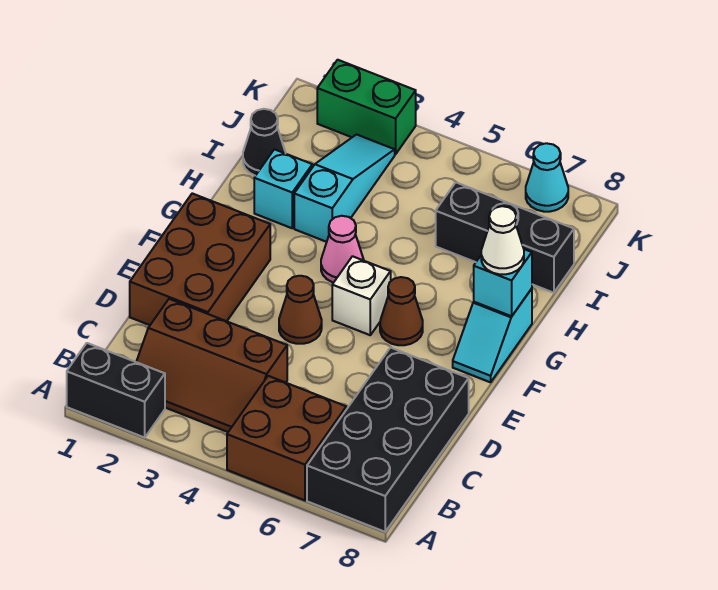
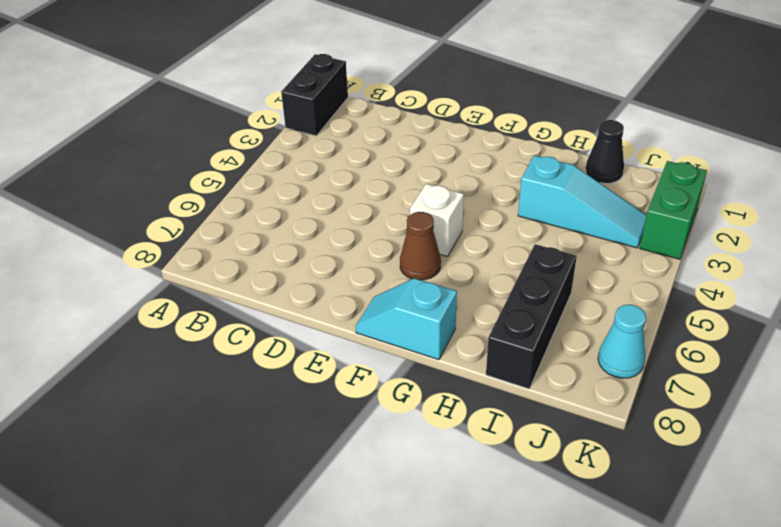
none -> brown 2x2 brick [227,376,346,500]
none -> black 2x4 brick [307,348,469,532]
none -> brown 2x3 slope [136,299,287,432]

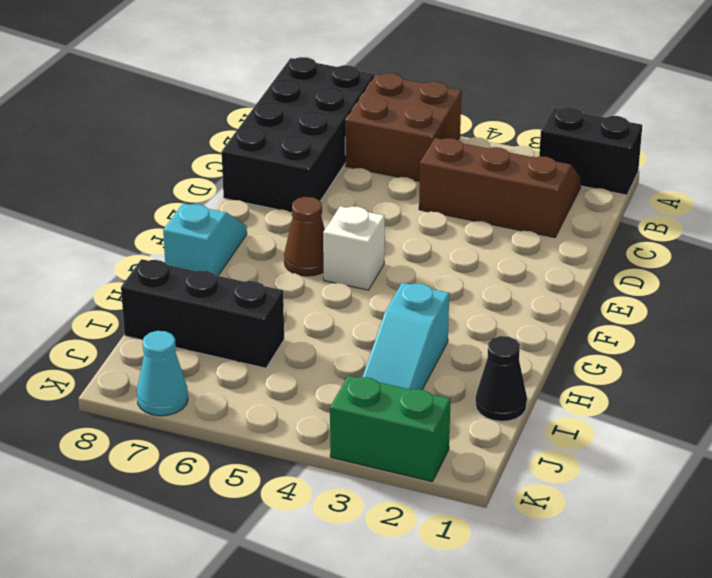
none -> brown 2x3 brick [130,193,270,325]
none -> brown 1x1 cone [279,276,322,344]
none -> pink 1x1 cone [321,216,364,283]

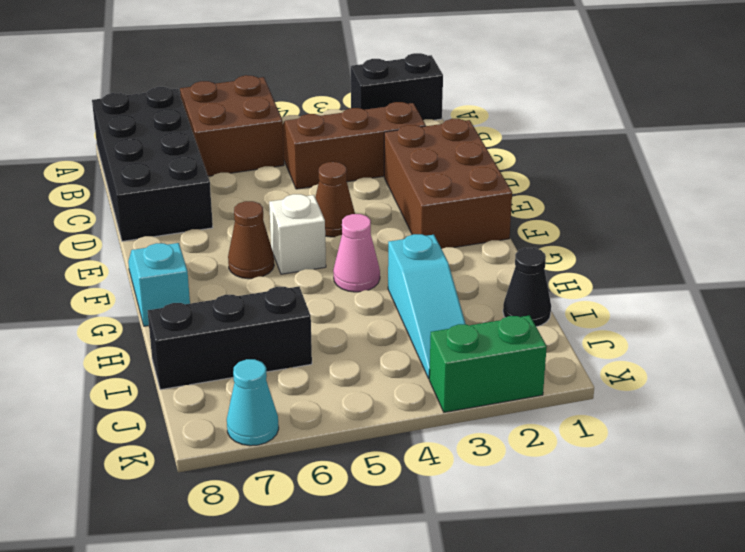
none -> cyan 1x1 brick [254,149,312,228]
none -> cyan 1x1 brick [474,249,532,316]
none -> white 1x1 cone [481,206,524,274]

